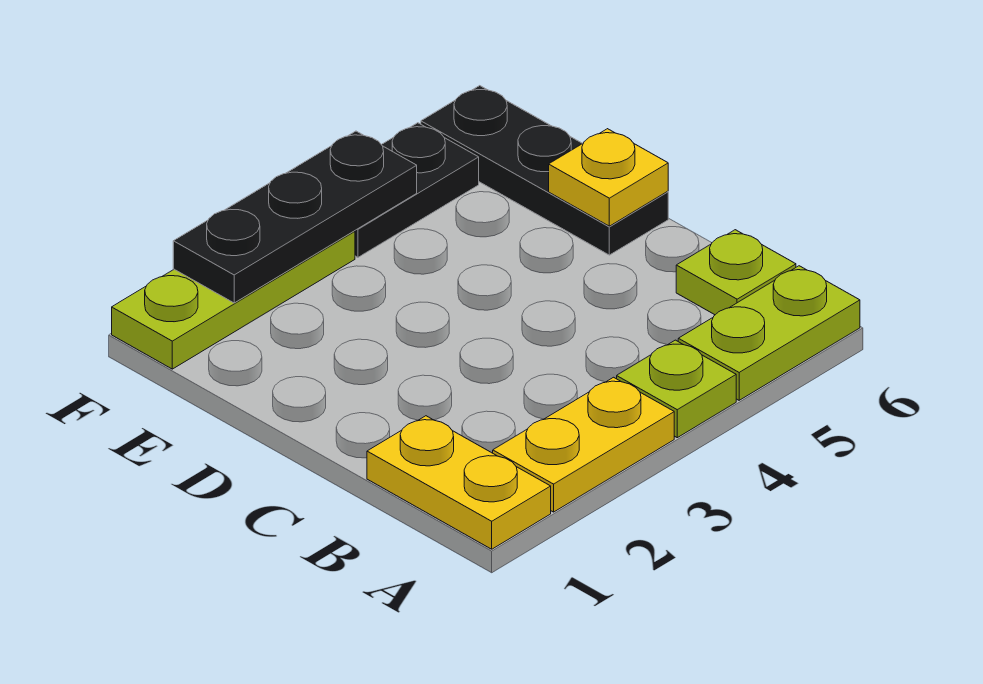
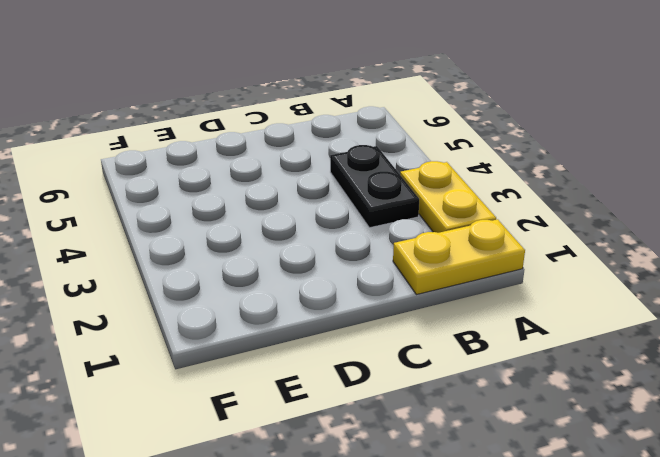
black 1x2 plate [330,145,419,228] -> black 1x2 plate moved to [355,123,479,257]
none -> lime 1x1 plate [617,340,736,438]
none -> lime 1x2 plate [678,266,860,400]

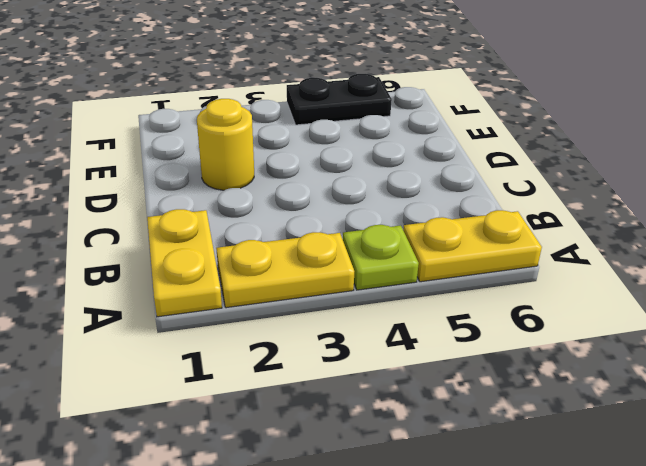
yellow 1x2 plate [403,210,542,282] -> lime 1x2 plate [678,266,860,400]
yellow 1x1 round brick [197,99,254,190] -> none
none -> lime 1x1 plate [676,230,796,315]
none -> black 1x3 plate [421,86,668,255]

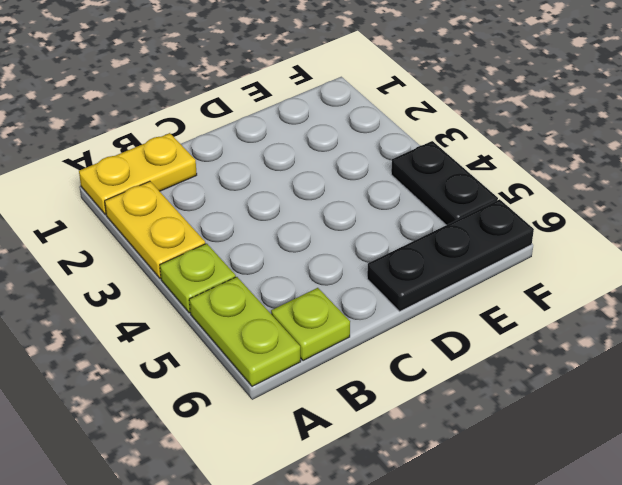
none -> lime 1x3 plate [112,231,355,369]
none -> yellow 1x1 plate [549,129,668,226]

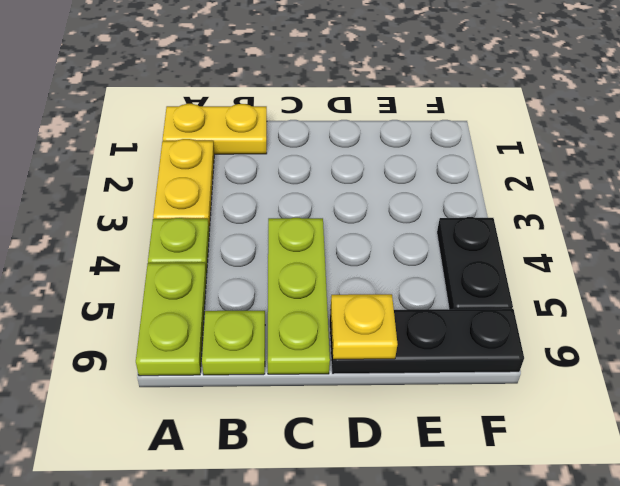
lime 1x3 plate [268,218,330,374] -> lime 1x3 plate moved to [112,231,355,369]
none -> black 1x3 plate [173,131,417,303]

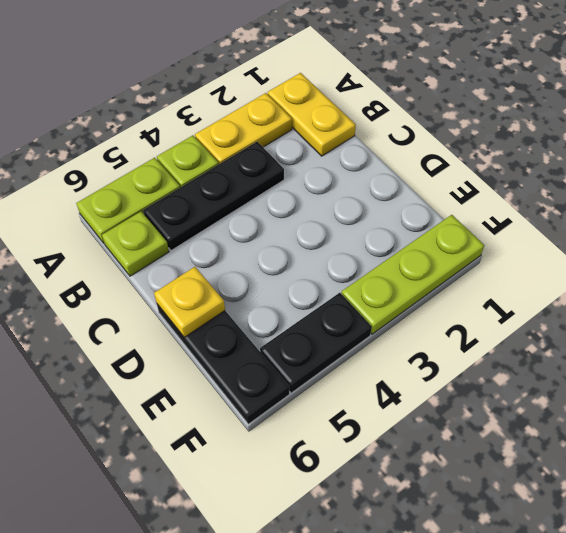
black 1x3 plate [143,142,284,251] -> black 1x3 plate moved to [173,131,417,303]

